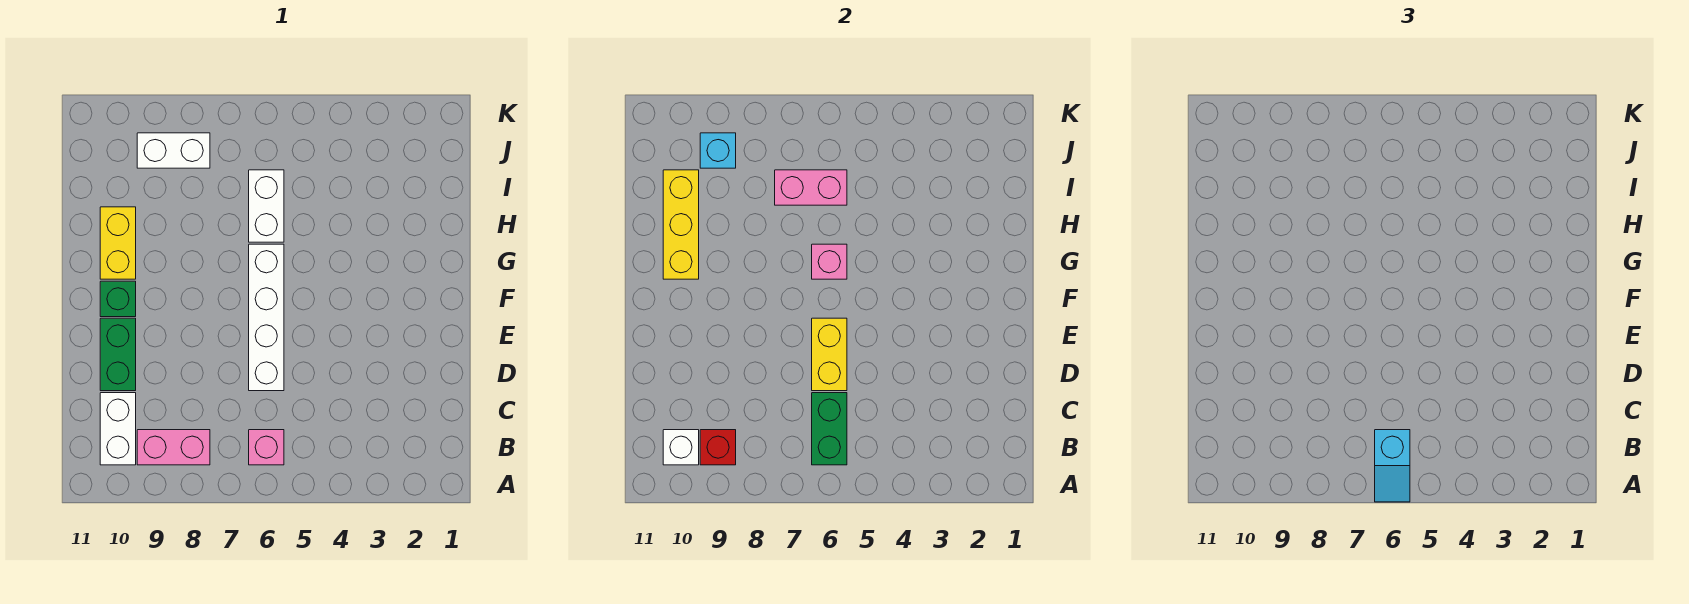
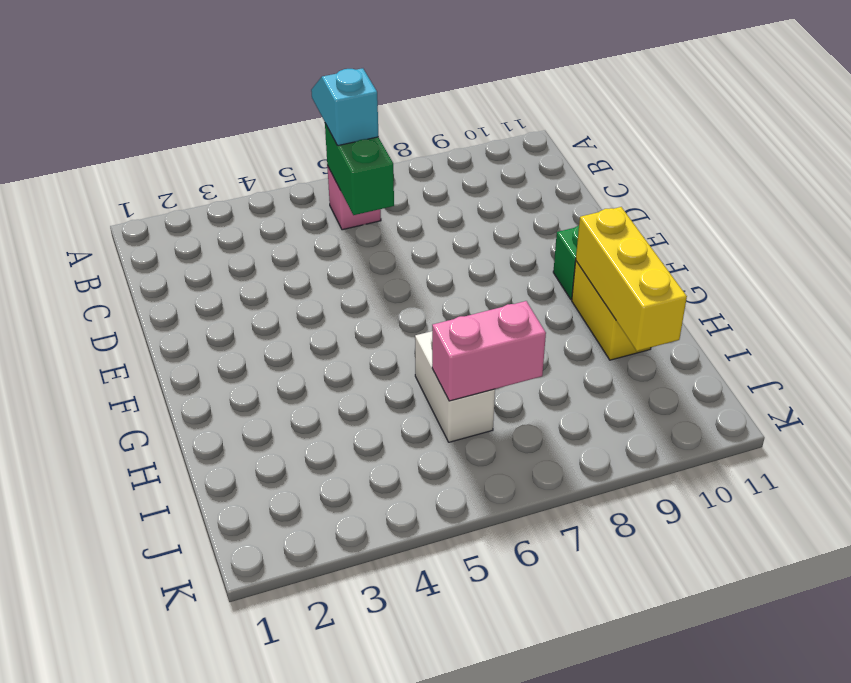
none -> pink 1x2 brick [137,430,210,465]
none -> white 1x2 brick [100,393,136,465]
none -> white 1x4 brick [249,244,284,391]

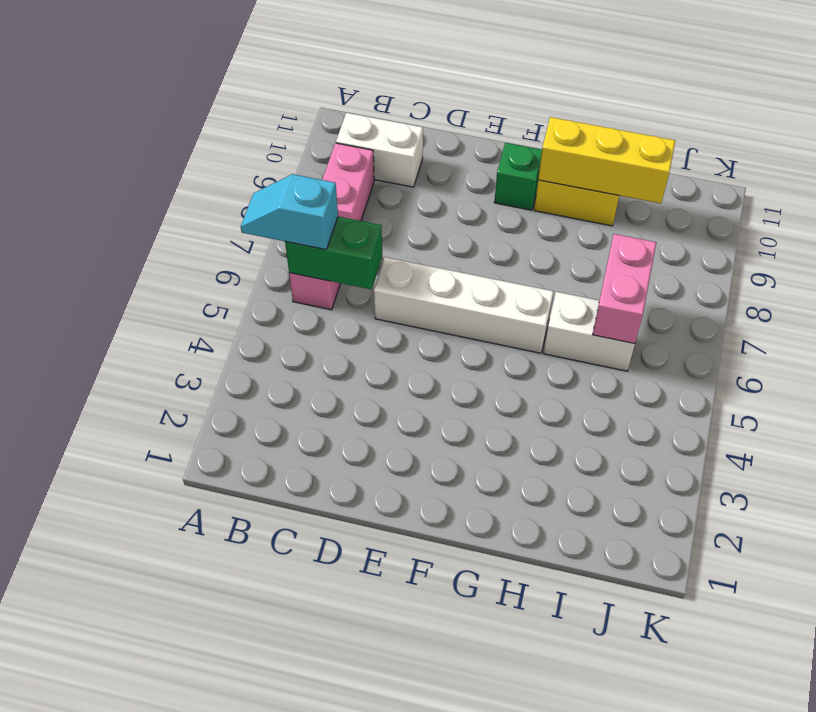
none -> green 1x2 brick [100,318,136,391]
none -> white 1x2 brick [137,133,210,168]
none -> red 1x1 brick [700,430,736,465]

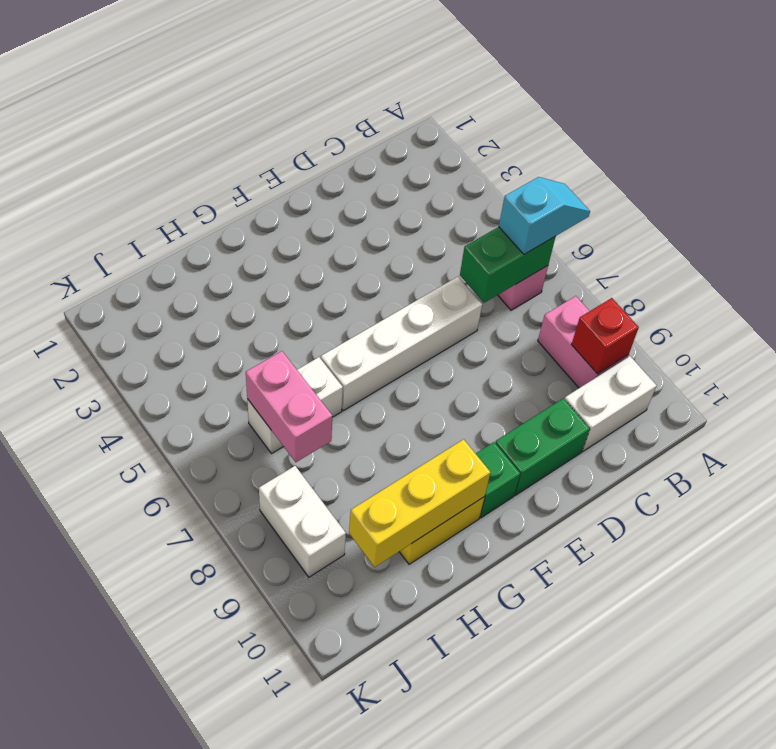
none -> white 1x1 brick [663,430,699,465]
none -> yellow 1x2 brick [812,318,847,391]
none -> pink 1x1 brick [812,244,847,279]

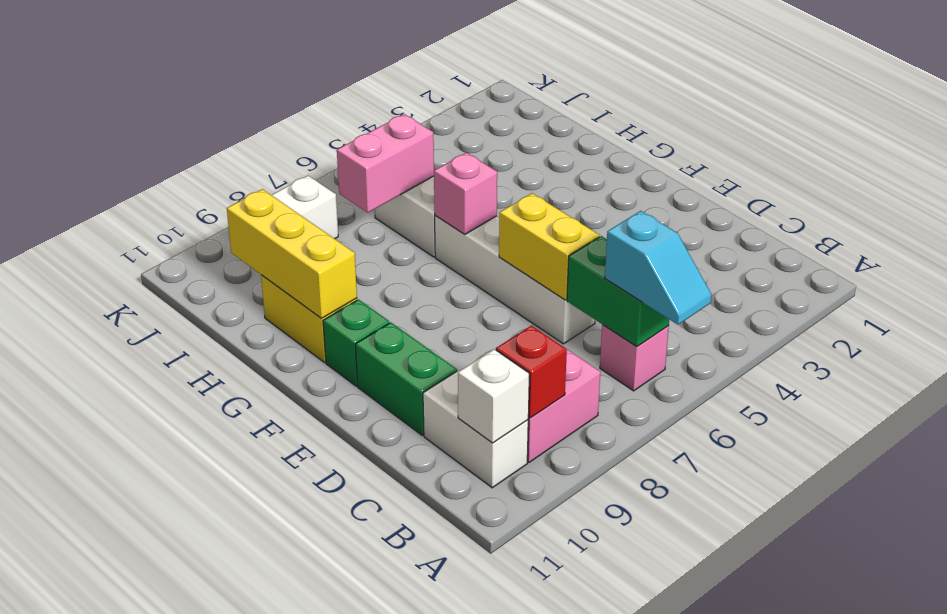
none -> cyan 1x1 brick [700,133,736,168]

